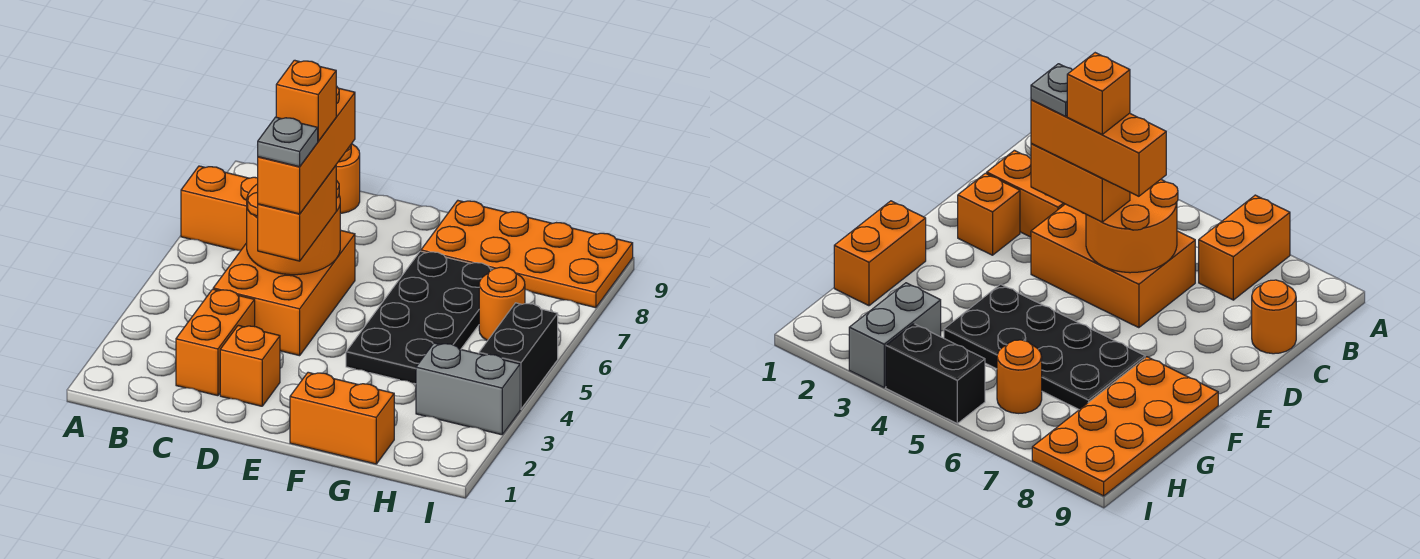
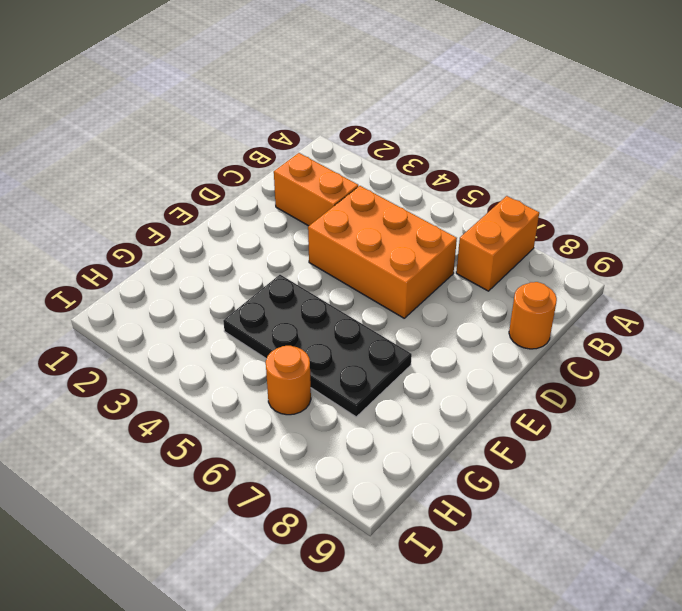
none -> orange 1x1 brick [220,325,280,406]
none -> orange 1x2 brick [290,372,394,464]
none -> orange 2x4 plate [421,201,633,308]

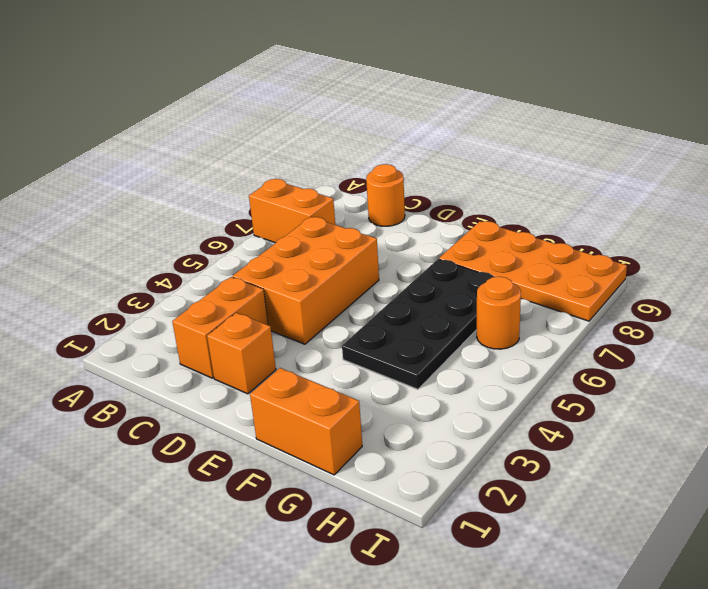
none -> grey 1x2 brick [416,343,520,435]
none -> black 1x2 brick [479,303,558,409]
none -> orange 2x2 round brick [247,180,340,275]

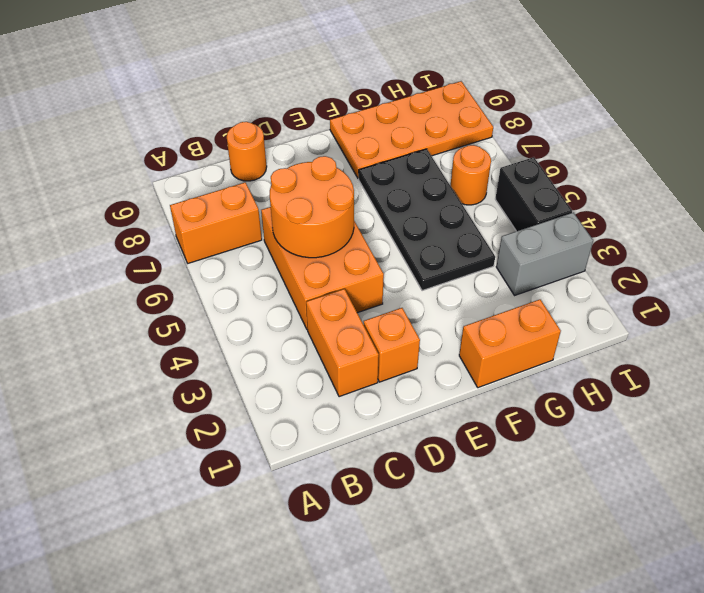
none -> orange 1x2 brick [258,165,336,261]
none -> orange 1x3 brick [257,86,355,214]
none -> grey 1x1 plate [258,117,318,167]

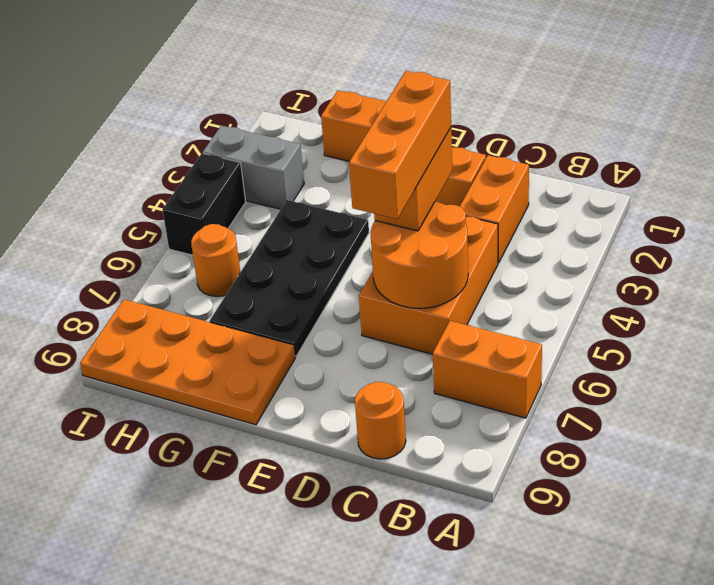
none -> grey 1x1 plate [258,117,318,167]
none -> orange 1x1 brick [276,60,336,141]

